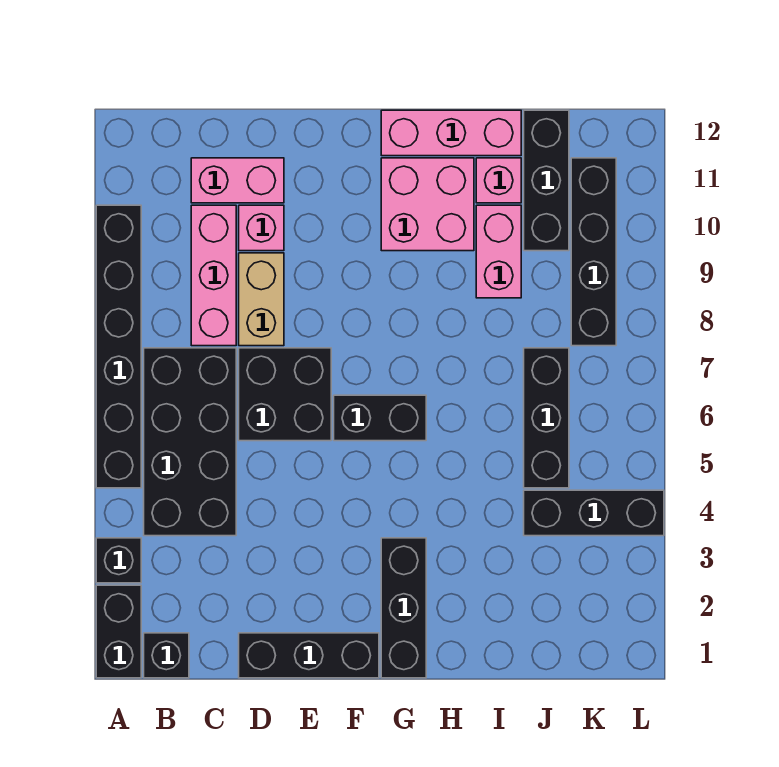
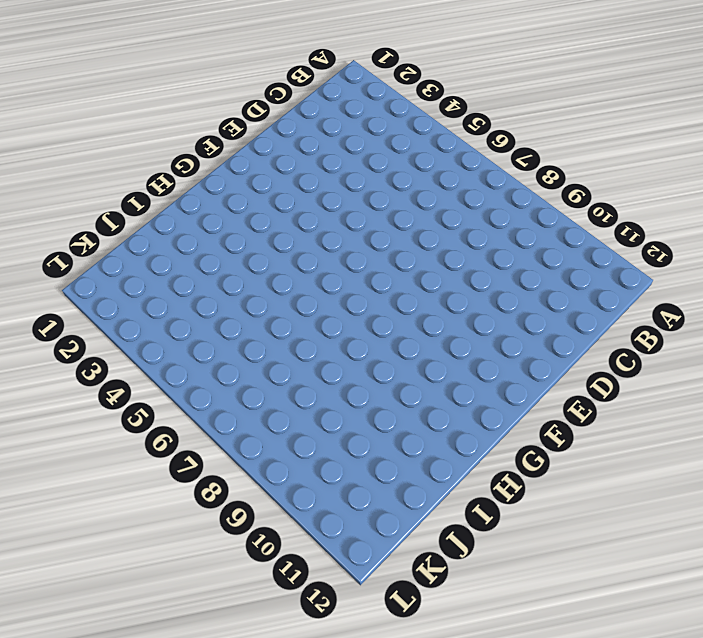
none -> black 1x2 brick [96,585,141,678]
none -> black 1x1 brick [96,538,141,583]
none -> black 1x6 brick [96,205,141,488]

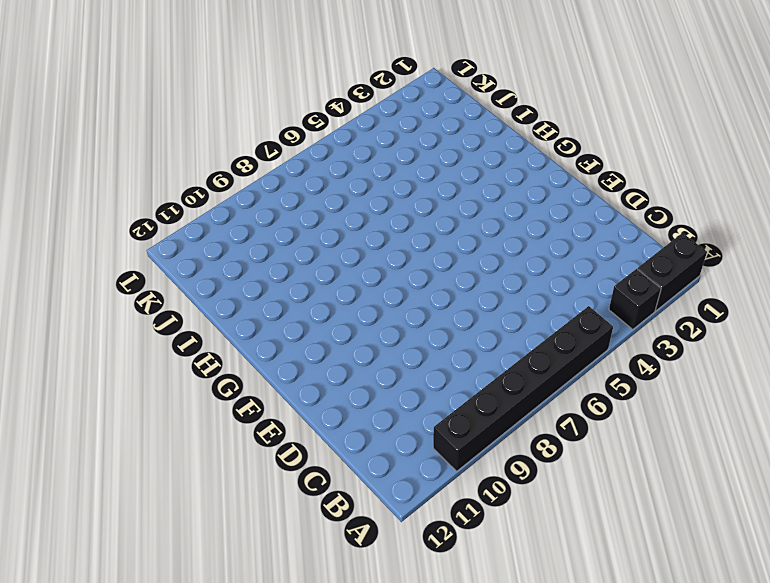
none -> black 1x1 brick [144,633,189,678]
none -> black 2x4 brick [144,348,236,536]
none -> pink 1x3 brick [191,205,236,346]

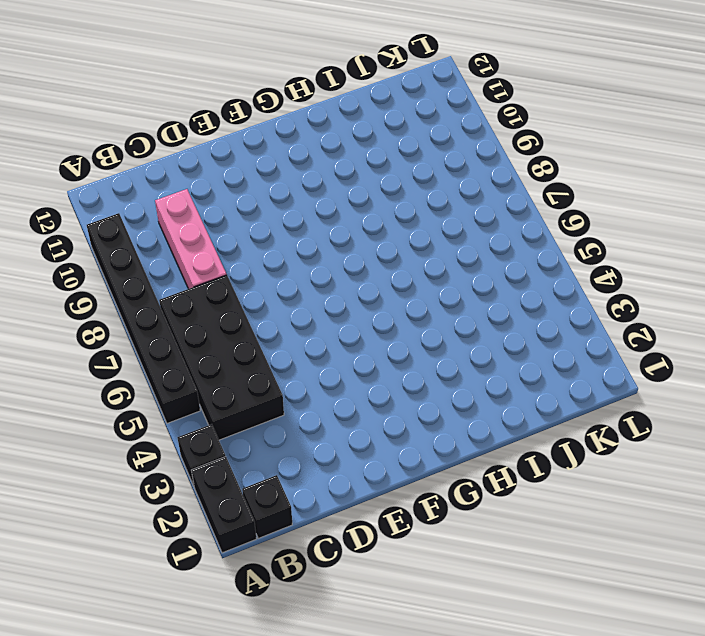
none -> pink 1x2 brick [191,158,284,203]
none -> black 1x3 brick [239,633,379,678]
none -> black 2x2 brick [239,348,331,441]

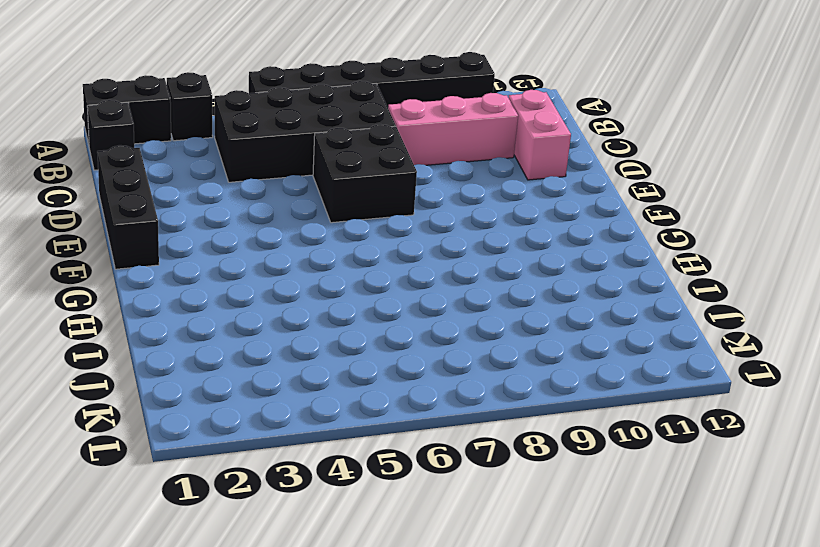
none -> tan 1x2 brick [239,253,284,346]
none -> pink 1x1 brick [239,205,284,251]
none -> black 1x2 brick [334,395,426,441]

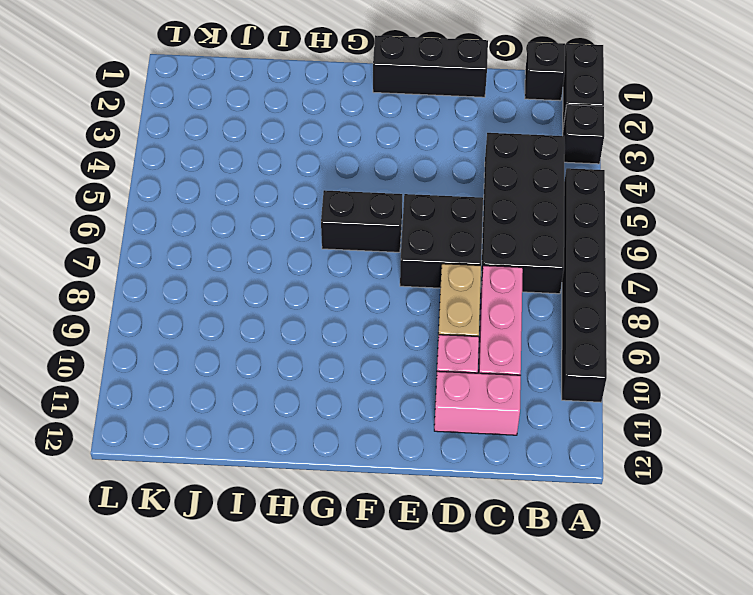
none -> black 1x3 brick [381,538,426,678]
none -> pink 2x2 brick [381,158,474,251]
none -> pink 1x3 brick [381,110,521,156]

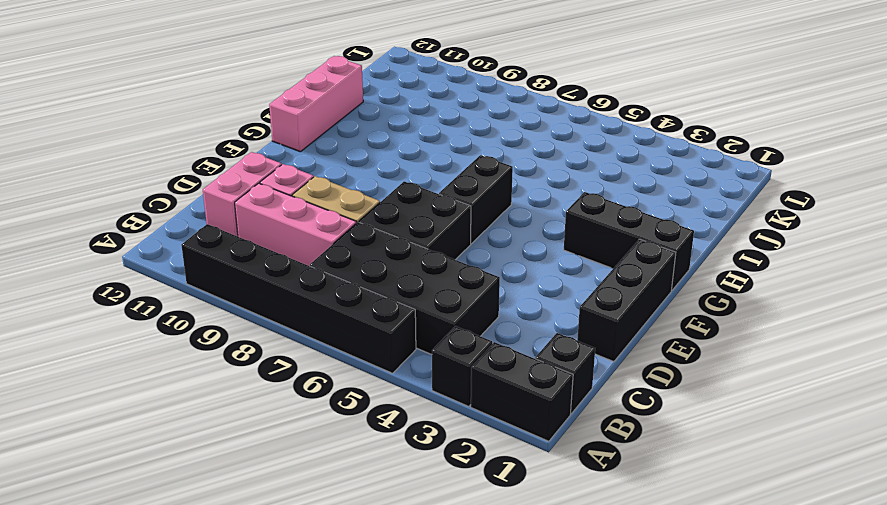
none -> pink 2x2 brick [381,158,474,251]
none -> pink 1x2 brick [476,205,521,298]
none -> pink 1x1 brick [476,158,521,203]

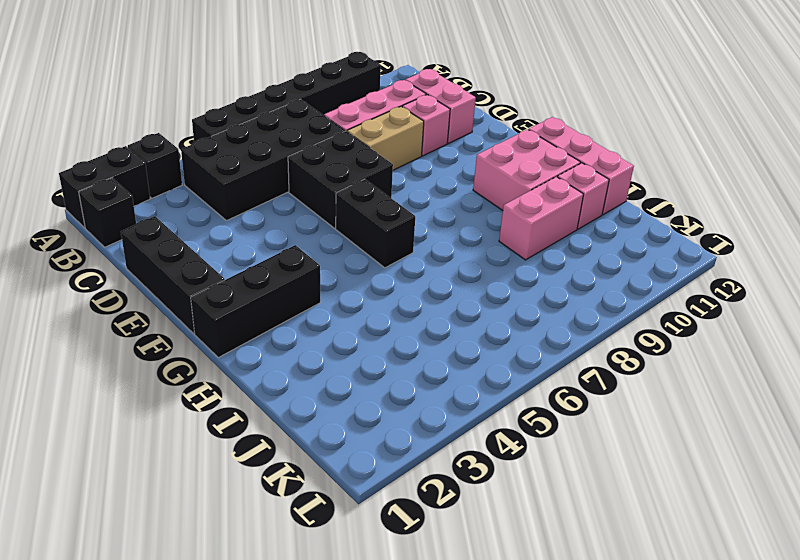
none -> black 1x3 brick [524,490,664,536]
none -> black 1x3 brick [524,348,569,488]
none -> black 1x3 brick [524,110,569,251]

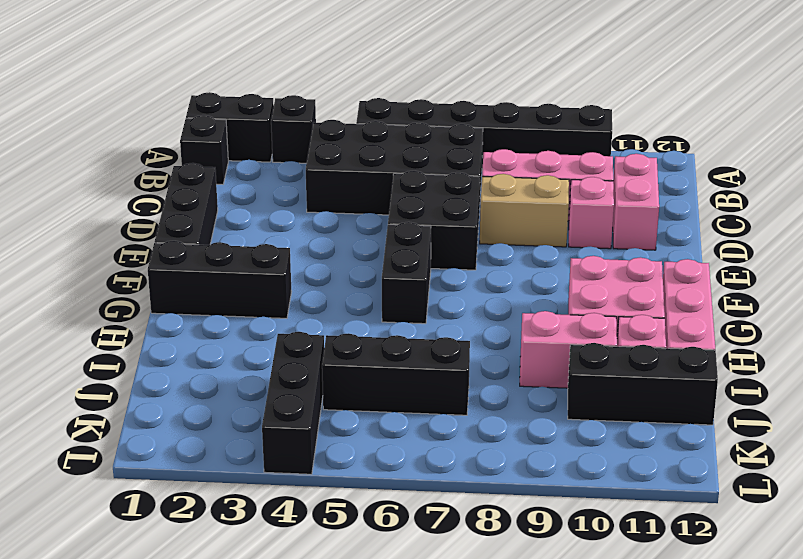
none -> black 1x4 brick [571,158,616,346]

